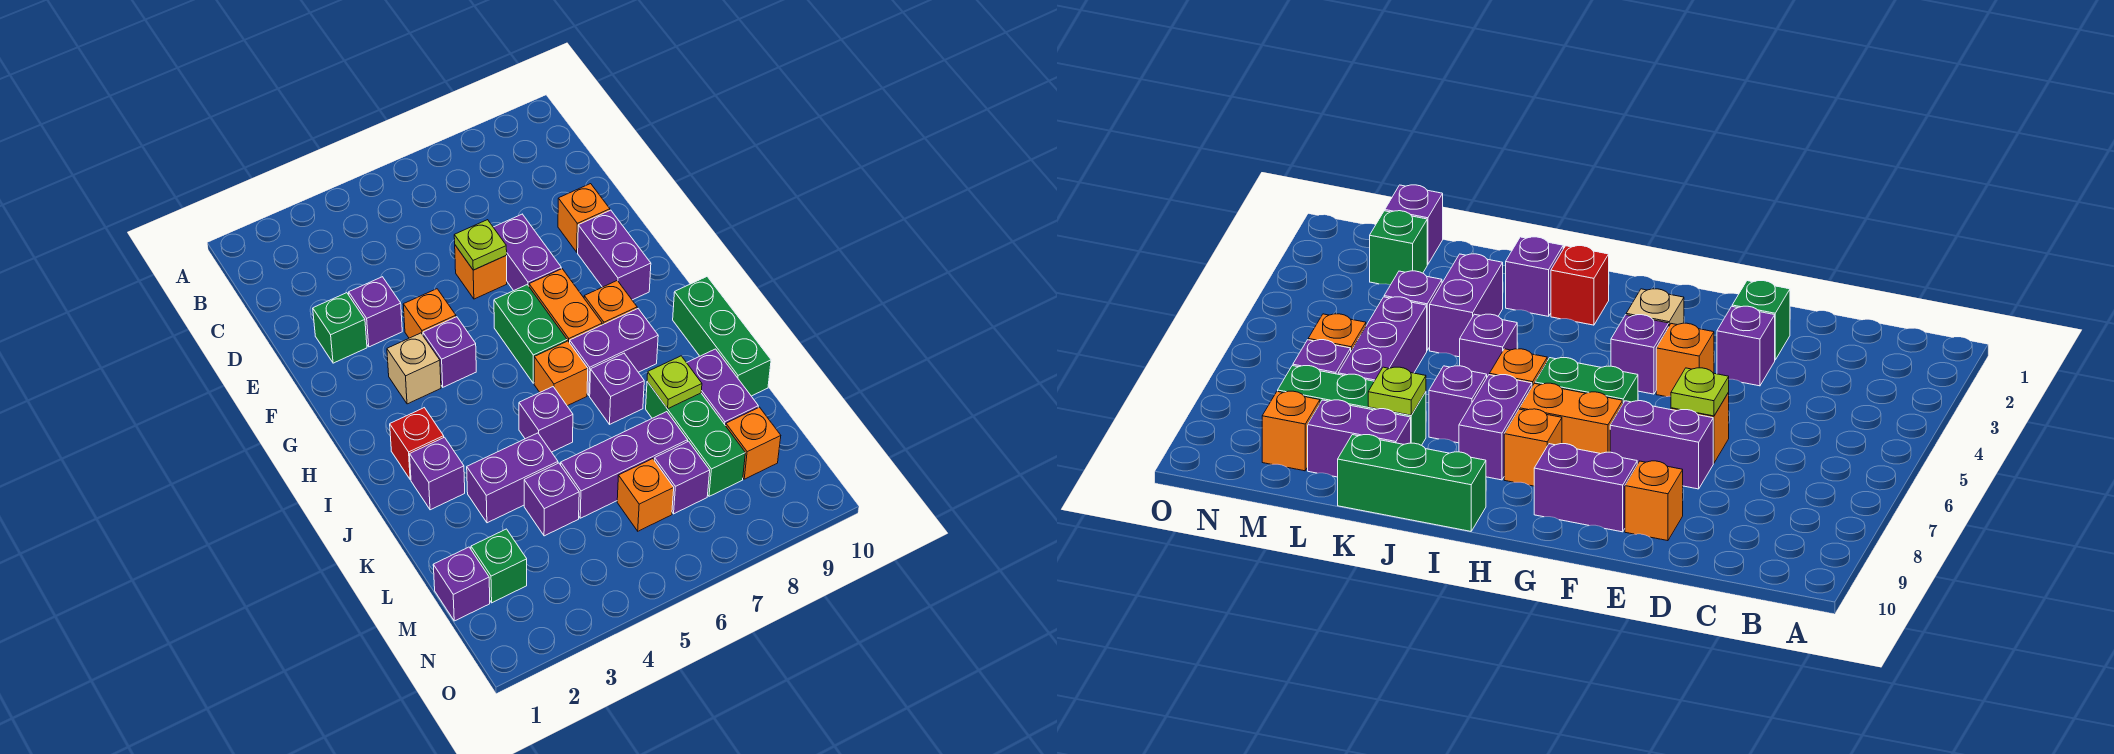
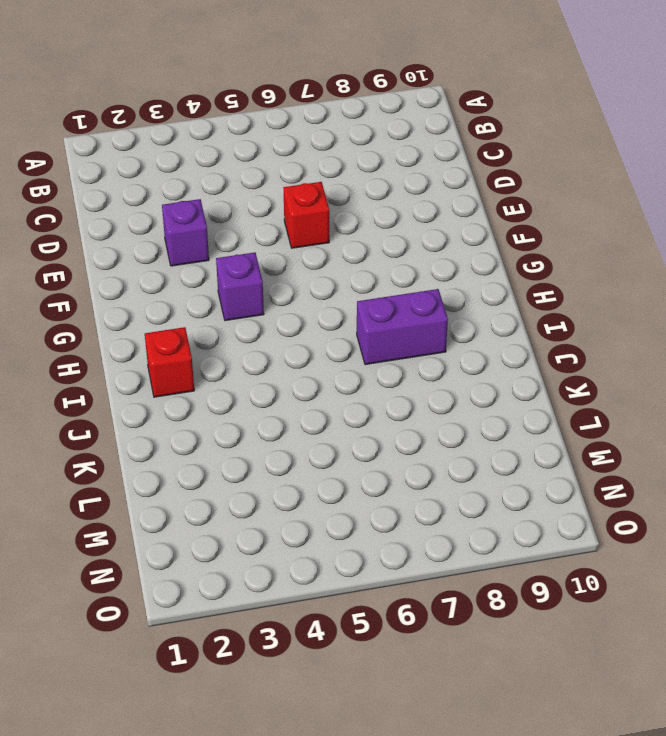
red 1x1 brick [283,182,329,248] -> orange 1x1 brick [455,245,507,299]
none -> green 1x1 brick [313,293,367,363]
none -> purple 1x2 brick [493,214,561,291]
none -> orange 1x1 brick [558,184,610,252]
none -> orange 1x1 brick [403,289,456,338]

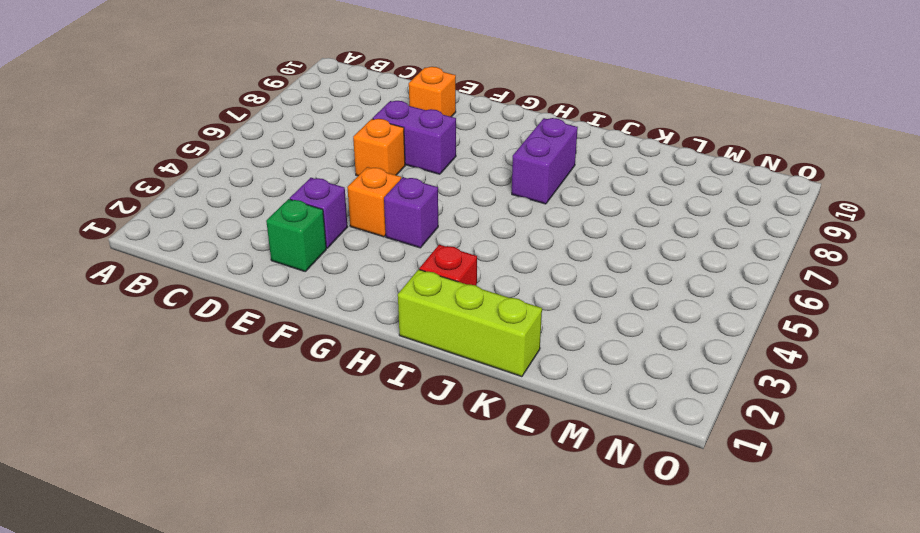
lime 1x3 brick [398,269,542,377] -> none
none -> purple 1x2 brick [578,210,651,300]
none -> tan 1x1 brick [387,333,441,404]
none -> green 1x2 brick [494,285,567,383]
none -> orange 1x2 brick [529,269,602,343]

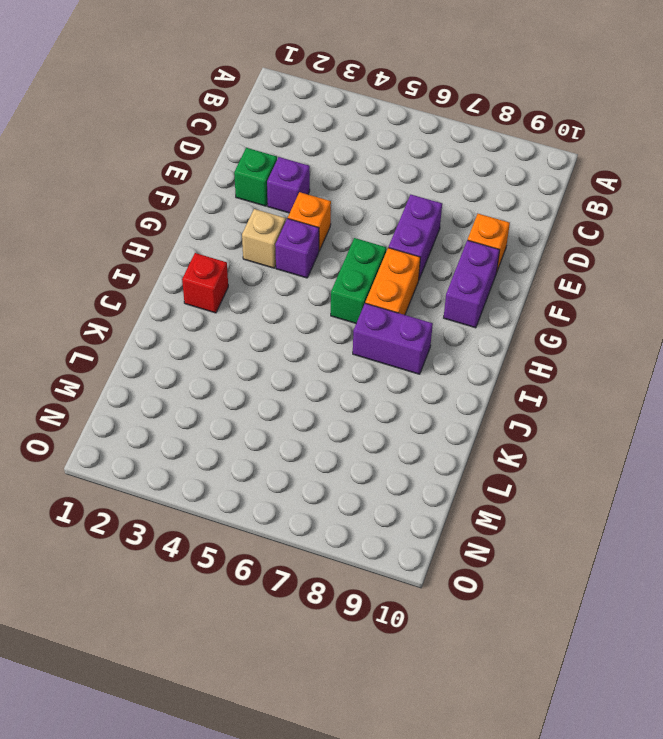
none -> orange 1x1 brick [455,245,507,299]
none -> orange 1x1 brick [584,281,637,325]
none -> orange 1x1 brick [534,341,588,406]
none -> green 1x3 brick [673,277,771,396]

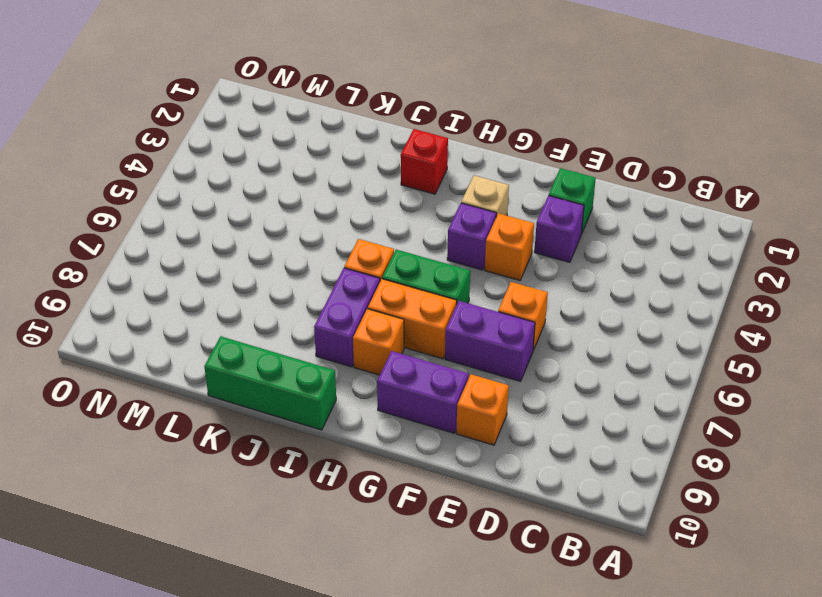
none -> purple 1x1 brick [410,437,465,510]
none -> purple 1x1 brick [519,387,573,452]
none -> purple 1x1 brick [590,353,644,424]
none -> purple 1x2 brick [467,433,558,523]

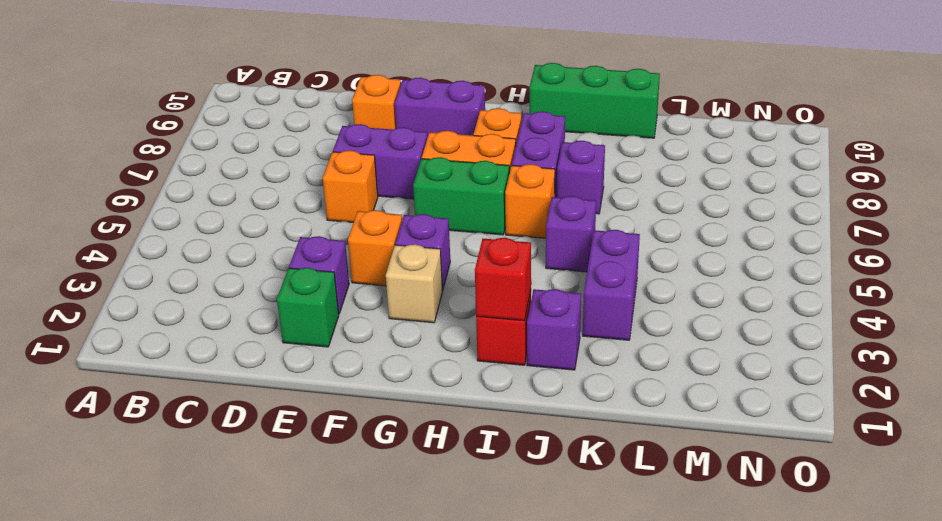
red 1x1 brick [475,238,531,321] -> none
none -> green 1x3 brick [646,382,745,496]
none -> purple 1x2 brick [687,349,758,426]
none -> purple 1x1 brick [524,463,579,536]
none -> purple 1x3 brick [561,412,688,518]

